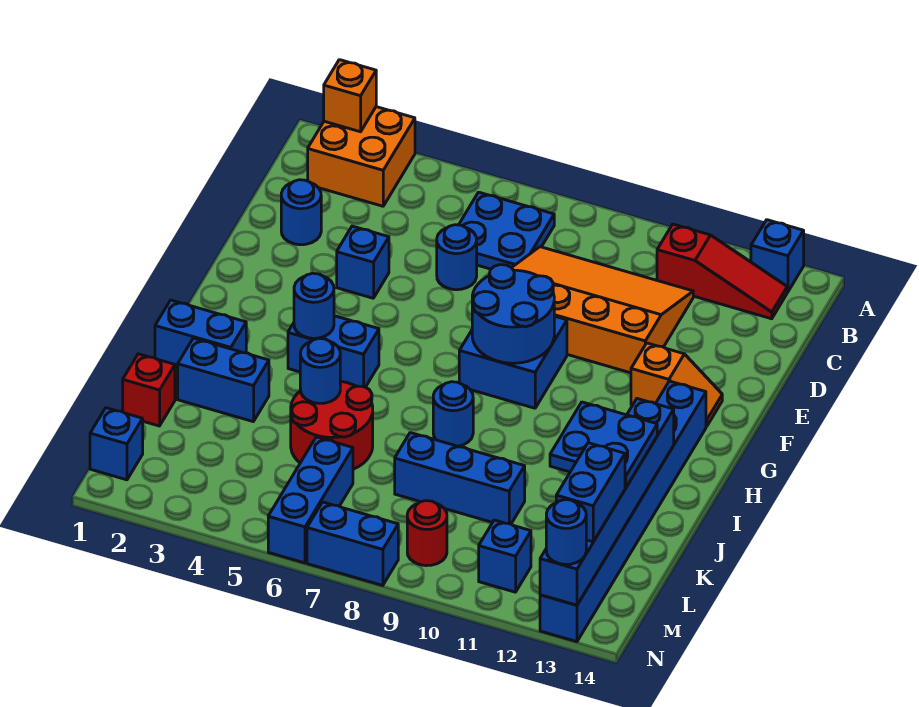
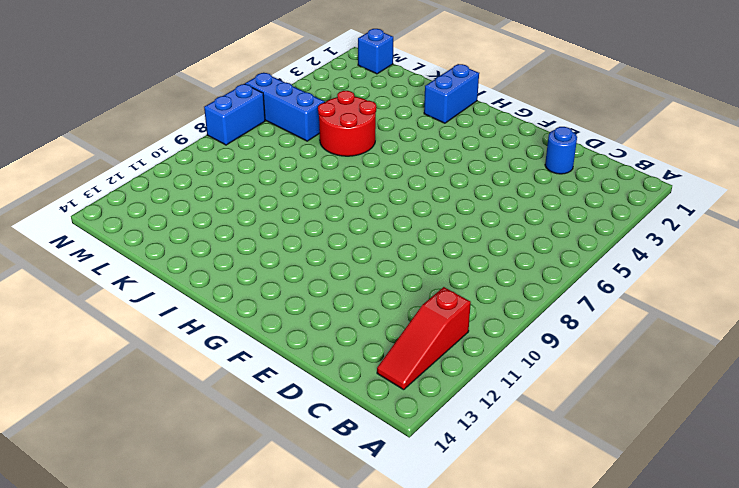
none -> orange 2x2 brick [308,107,415,206]
none -> blue 1x1 brick [751,220,804,292]
none -> blue 2x2 plate [459,192,554,269]
none -> orange 3x4 slope [512,247,693,373]

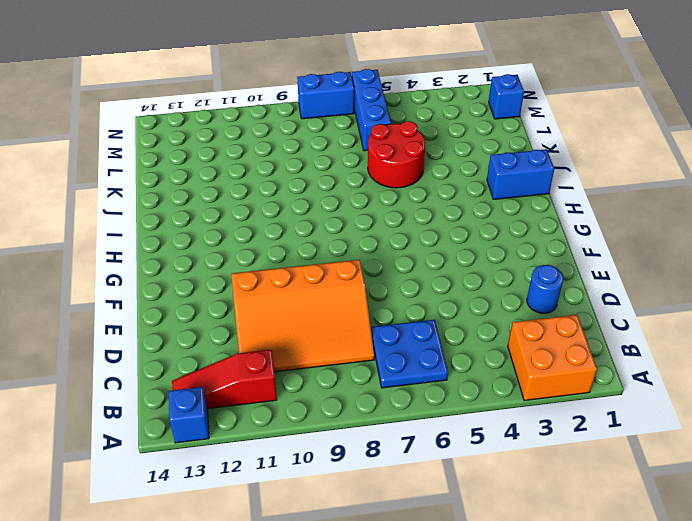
none -> blue 1x1 round brick [437,225,477,290]
none -> blue 1x1 brick [337,226,389,298]
none -> blue 2x2 brick [459,316,567,408]
none -> orange 1x2 slope [631,343,722,426]

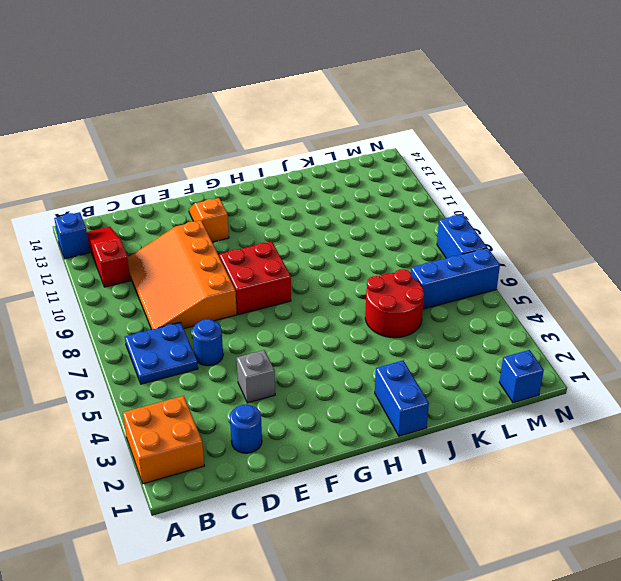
grey 1x1 brick [237,350,275,403] -> blue 1x1 brick [337,226,389,298]
red 2x2 brick [219,241,291,315] -> blue 2x2 brick [459,316,567,408]
none -> blue 1x8 brick [540,381,706,642]
none -> blue 1x2 brick [288,316,379,387]
none -> blue 1x1 round brick [433,382,473,446]
none -> blue 1x2 brick [178,338,269,422]

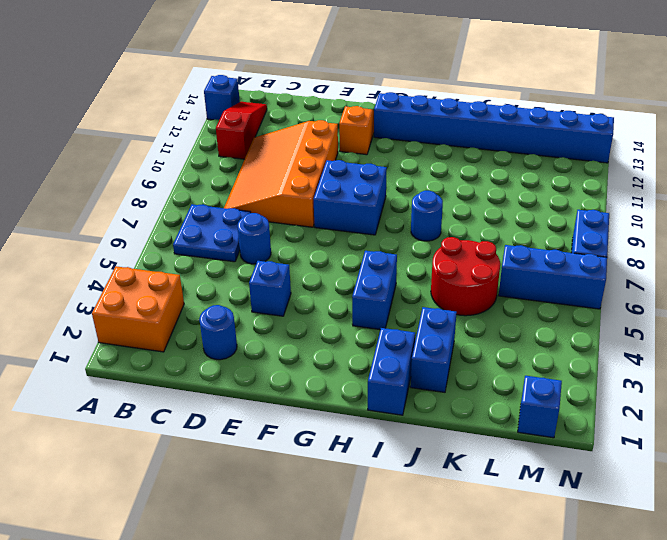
none -> red 1x1 brick [123,354,175,426]
none -> blue 1x3 brick [395,433,525,524]
none -> red 1x1 round brick [407,501,447,566]
none -> blue 1x1 brick [479,520,531,592]

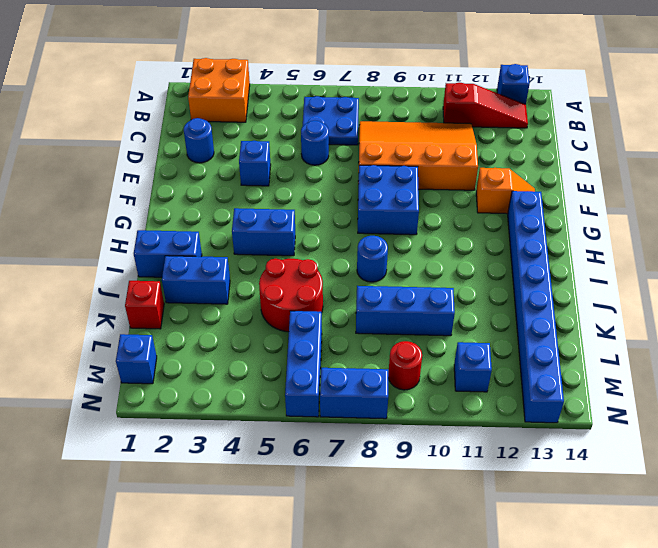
none -> orange 1x1 brick [324,60,376,132]
none -> blue 2x2 round brick [472,265,554,363]
none -> blue 1x1 round brick [294,273,334,338]
none -> blue 1x6 brick [540,399,674,605]

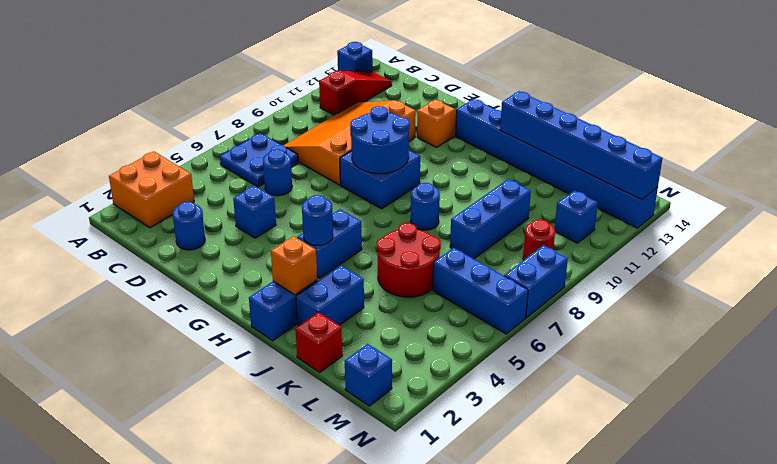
orange 1x1 brick [271,236,317,295] -> orange 1x1 brick moved to [324,60,376,132]
none -> blue 1x1 round brick [300,339,340,403]
none -> blue 2x2 plate [550,402,657,488]
none -> blue 1x2 brick [556,443,625,542]
none -> blue 1x1 round brick [546,500,586,565]

